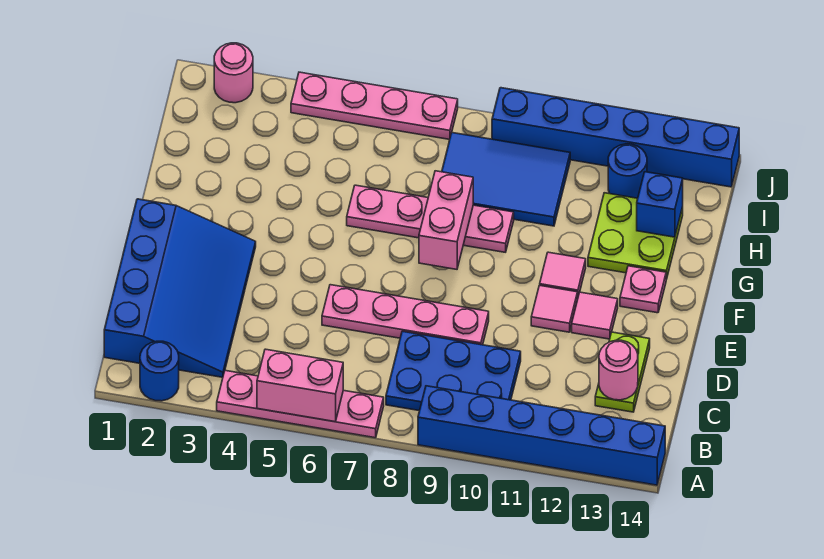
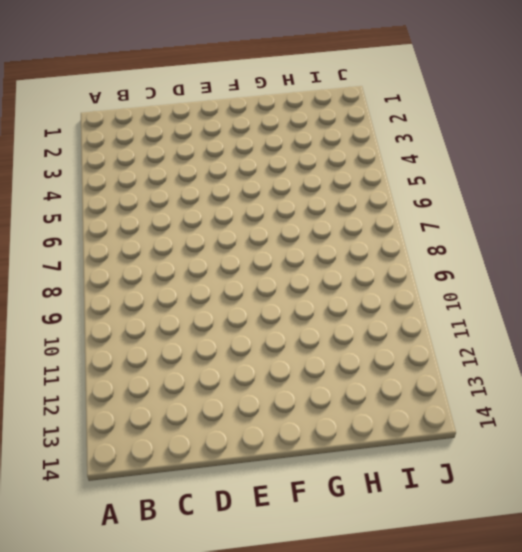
none -> blue 1x1 round brick [140,341,179,401]
none -> pink 1x4 plate [217,371,384,438]
none -> blue 1x6 brick [418,386,665,485]

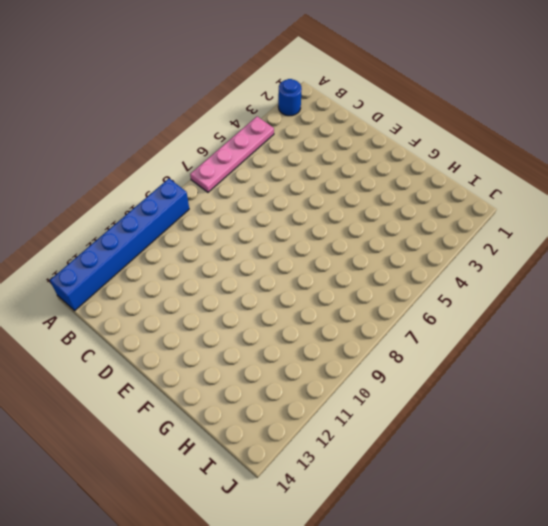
none -> blue 3x4 slope [104,199,256,377]
none -> blue 2x3 plate [386,331,521,411]
none -> lime 1x2 plate [595,332,650,412]

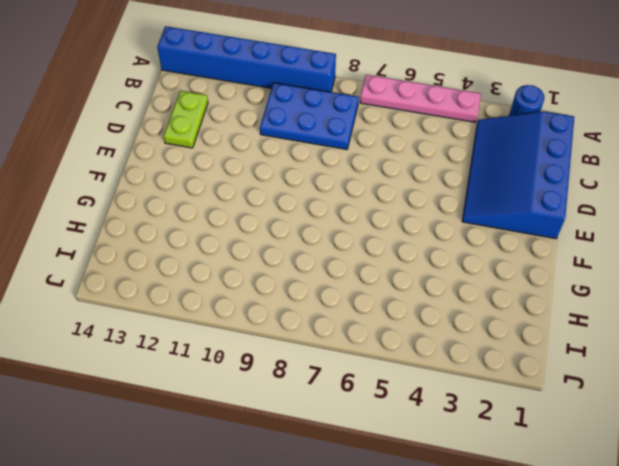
none -> pink 1x4 plate [322,285,489,345]
none -> pink 1x1 tile [531,285,578,332]
none -> pink 1x1 tile [572,292,618,339]

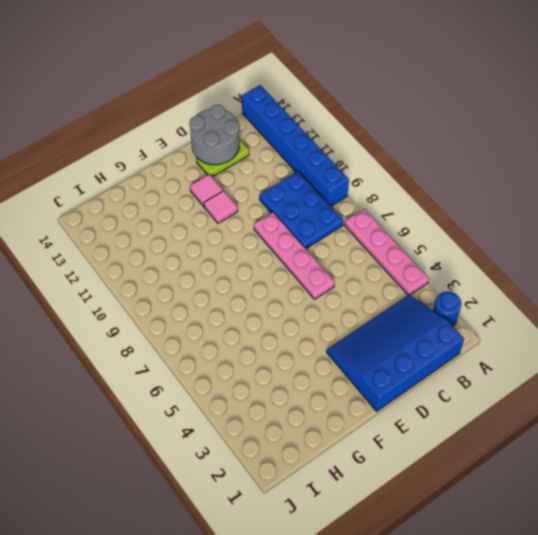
grey 2x2 round brick [189,105,239,165] -> pink 1x1 round brick [599,340,638,400]
none -> pink 1x1 tile [540,252,586,296]
none -> pink 1x1 plate [620,266,666,313]
none -> pink 1x4 plate [347,185,514,252]

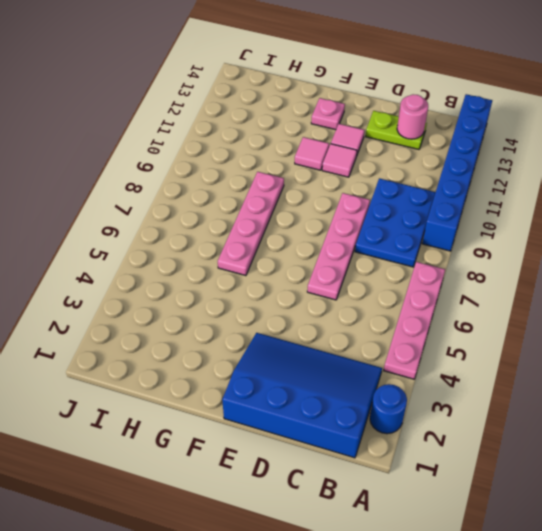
none -> lime 2x2 plate [588,193,683,279]
none -> blue 2x3 tile [442,133,570,226]
none -> blue 1x1 round brick [608,144,647,198]

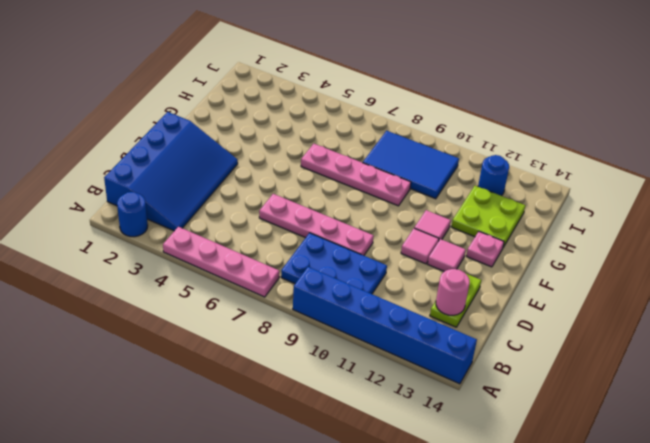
none -> pink 1x1 round brick [214,43,253,103]
none -> pink 1x4 plate [291,72,458,139]
none -> blue 1x6 brick [492,88,739,187]

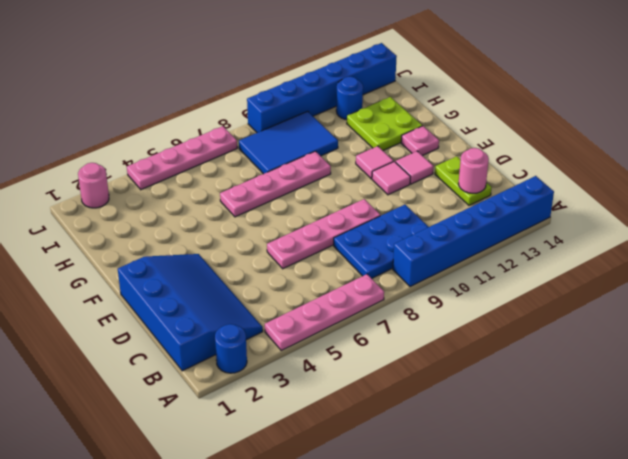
none -> pink 1x2 brick [257,349,343,422]
none -> pink 1x2 brick [419,171,473,269]
none -> blue 1x1 brick [637,172,683,237]

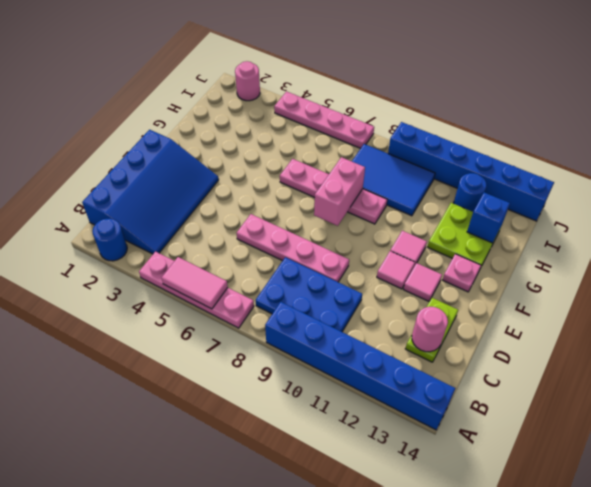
pink 1x2 tile [161,257,228,309] -> pink 1x2 brick [257,349,343,422]

